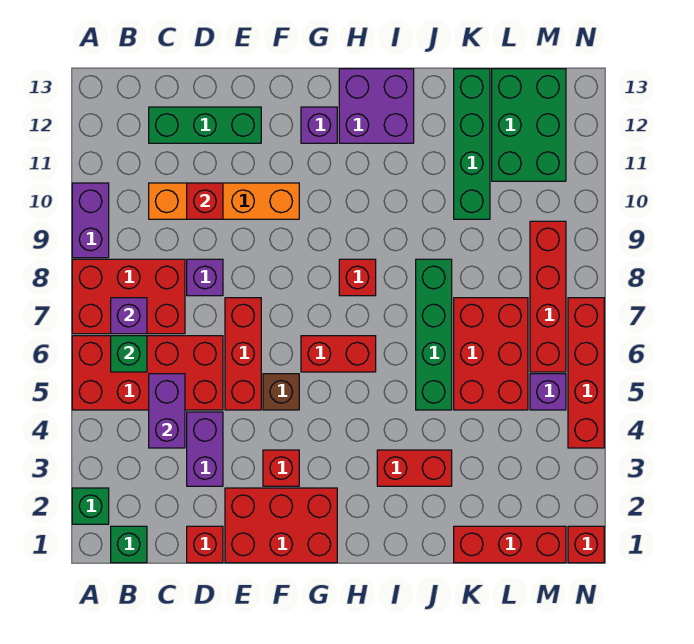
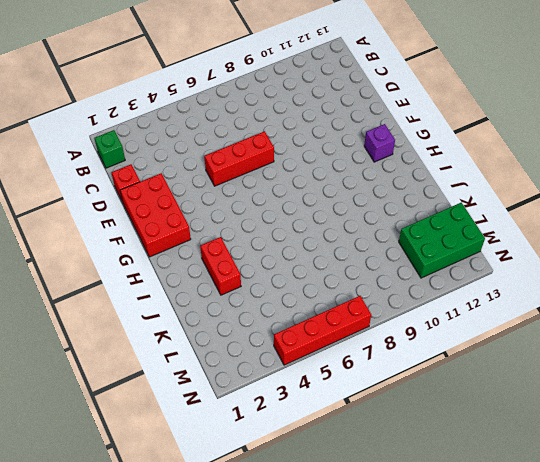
none -> green 1x1 brick [72,488,109,524]
none -> red 2x4 brick [72,336,223,410]
none -> red 2x3 brick [72,259,185,334]
none -> purple 1x2 brick [72,183,109,258]

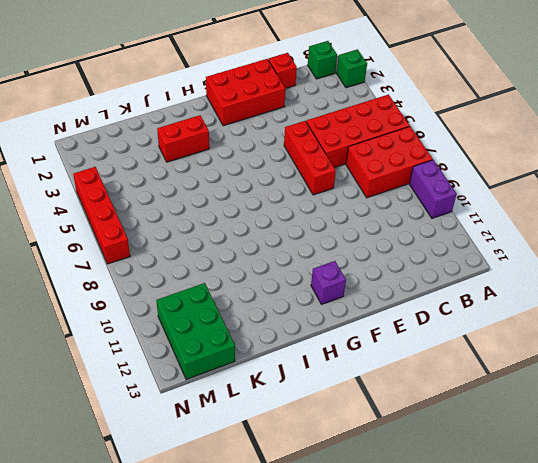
none -> orange 1x4 brick [149,183,299,219]
none -> green 1x3 brick [149,107,261,143]
none -> purple 1x2 brick [187,412,223,486]
none -> purple 1x1 brick [187,259,223,296]

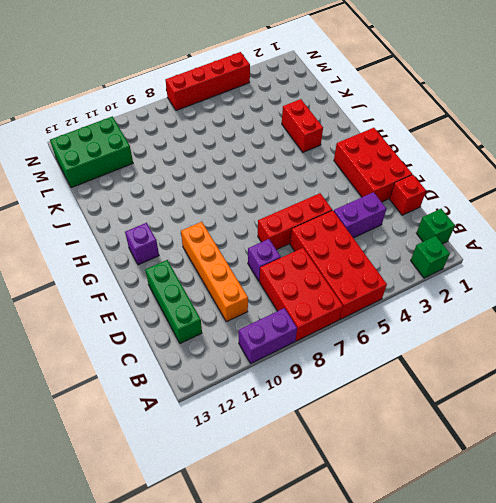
none -> red 1x1 brick [263,450,299,486]
none -> brown 1x1 brick [263,374,299,410]
none -> red 1x2 brick [301,336,376,372]
none -> red 1x1 brick [339,259,376,296]

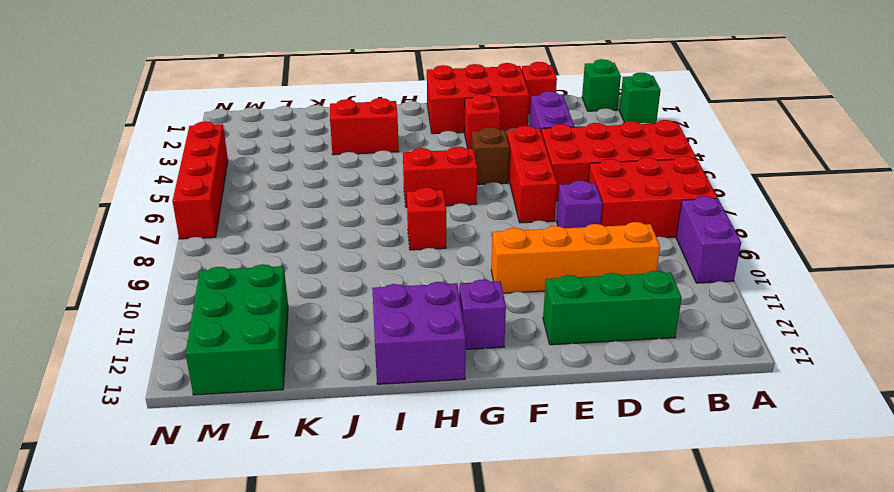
none -> green 1x4 brick [416,259,452,410]
none -> red 1x3 brick [454,526,566,563]
none -> red 2x3 brick [454,298,528,410]
none -> green 1x4 brick [454,69,490,219]

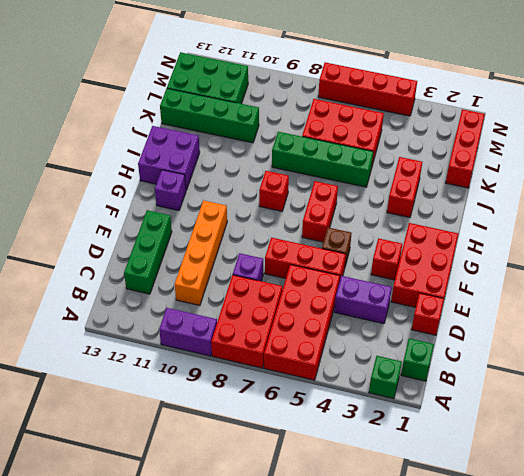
none -> purple 1x1 brick [530,374,566,410]
none -> red 1x4 brick [530,221,566,372]
none -> red 1x1 brick [568,526,604,563]
none -> green 1x1 brick [111,336,147,372]

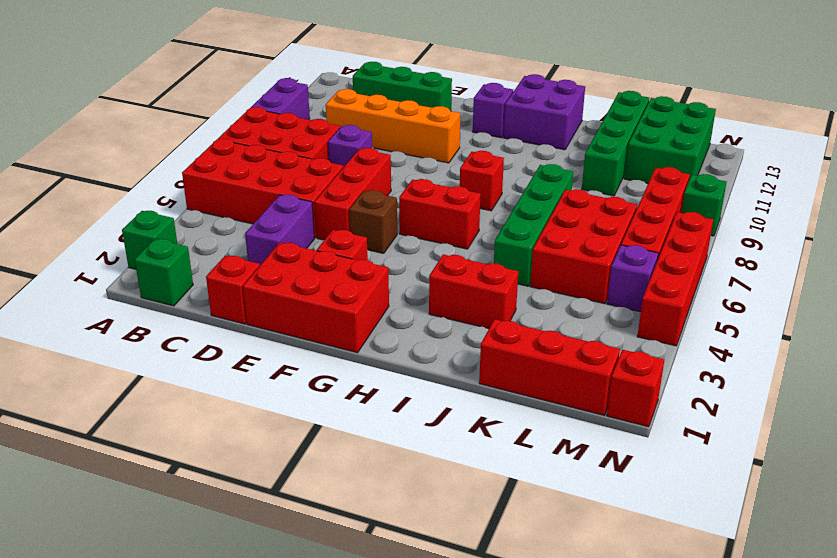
green 1x1 brick [682,174,726,236] -> green 1x1 brick moved to [111,336,147,372]
none -> purple 1x1 brick [111,298,147,334]
none -> purple 1x2 brick [149,374,185,448]
none -> red 1x1 brick [187,183,223,219]

